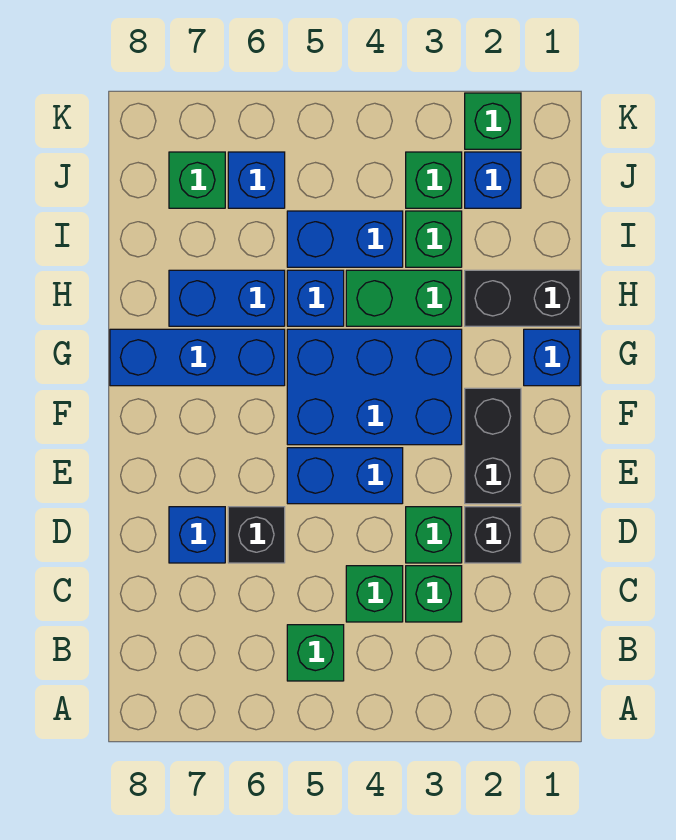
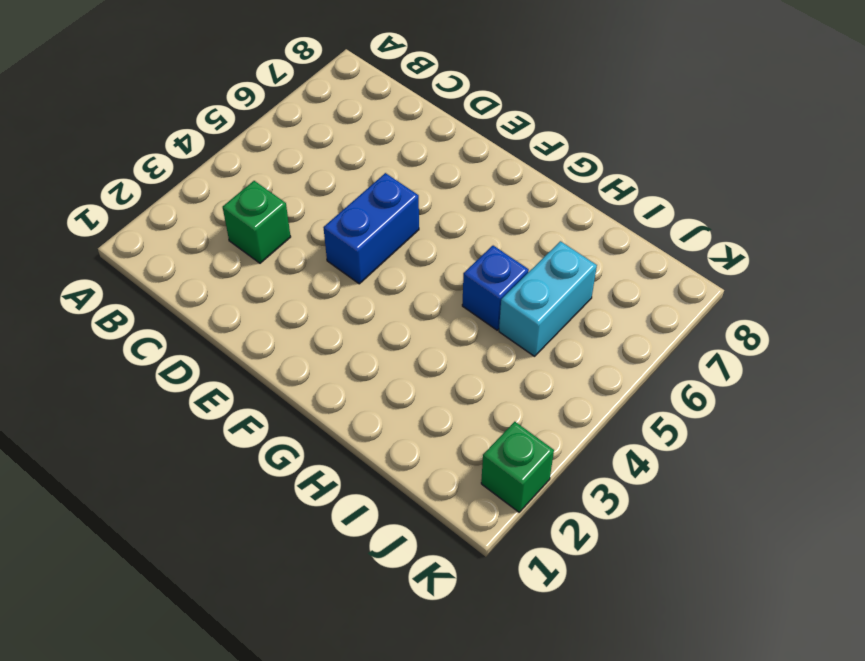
cyan 1x2 brick [499,241,597,356] -> blue 1x2 brick [287,211,403,267]
none -> green 1x1 brick [287,625,344,681]
none -> green 1x1 brick [346,566,403,622]
none -> black 1x1 brick [465,507,521,563]

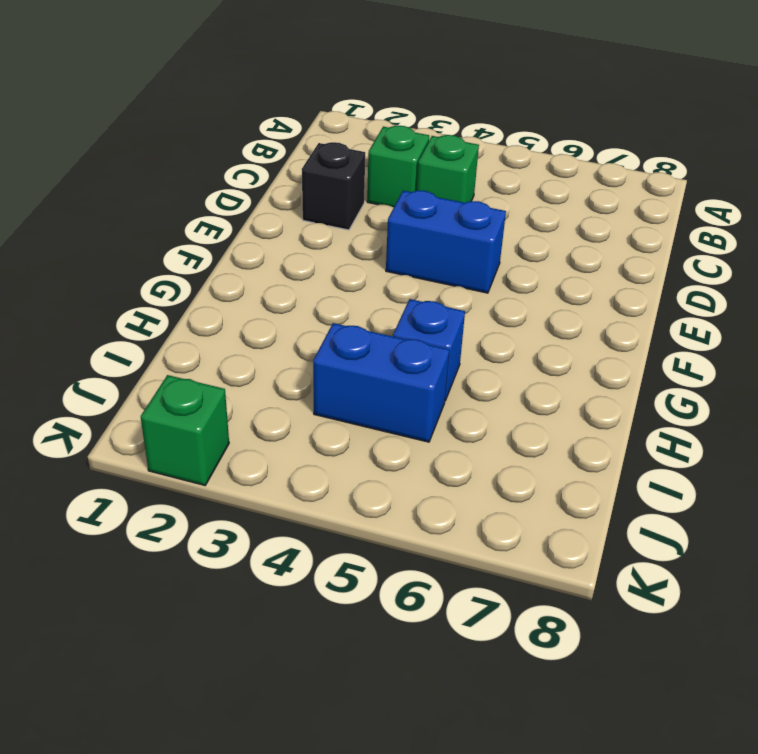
none -> green 1x1 brick [287,625,344,681]
none -> green 1x1 brick [406,507,462,563]
none -> black 1x1 brick [228,507,285,563]

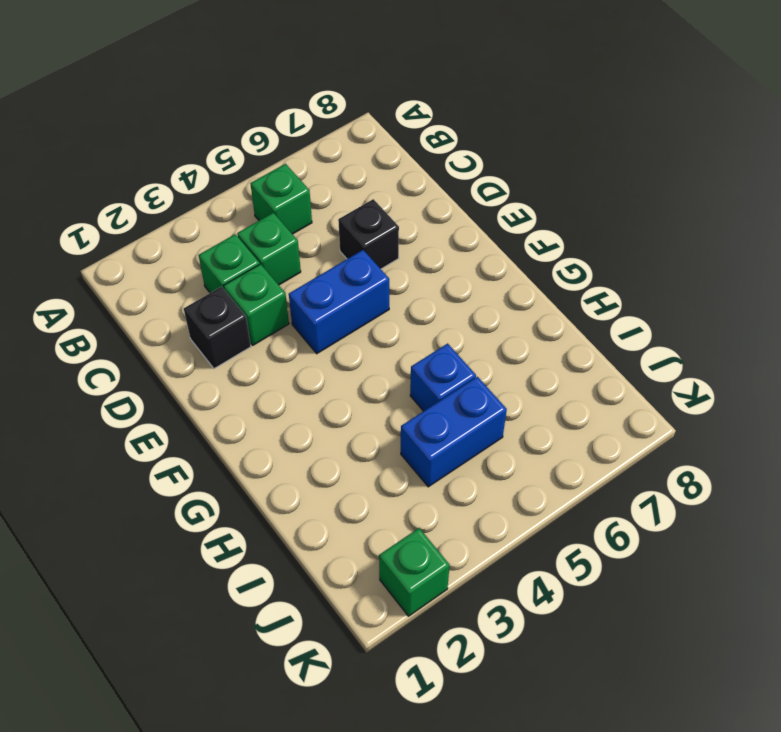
none -> blue 1x1 brick [169,507,225,563]
none -> black 1x2 brick [465,388,521,504]
none -> blue 2x3 brick [287,329,462,445]

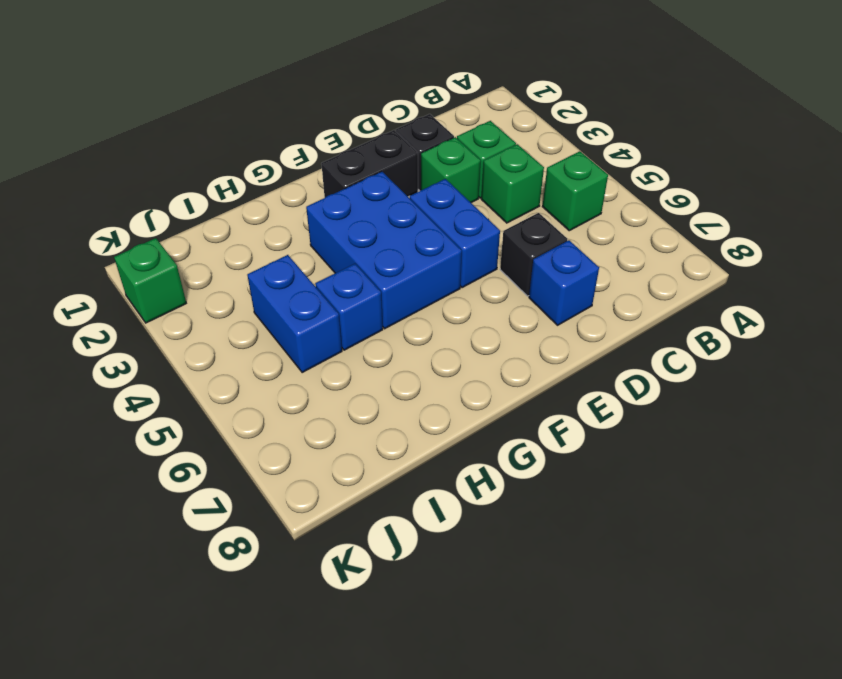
none -> blue 1x1 brick [524,329,580,386]
none -> blue 1x3 brick [110,329,285,386]
none -> black 1x2 brick [465,270,580,326]

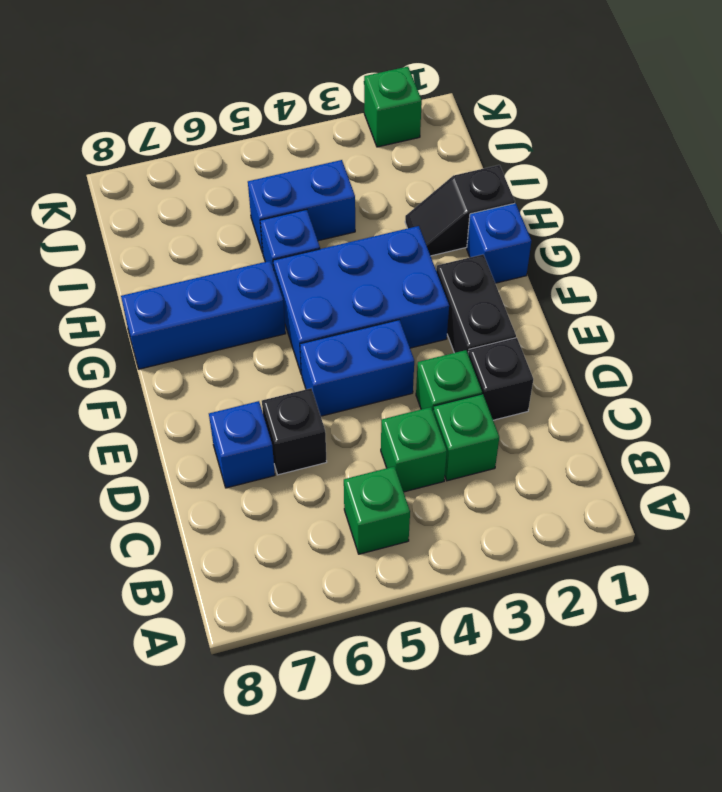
black 1x2 slope [405,165,515,256] -> black 1x2 brick [465,270,580,326]
none -> green 1x2 brick [346,270,462,326]
none -> blue 1x2 brick [169,270,285,326]
none -> green 1x1 brick [406,211,462,267]

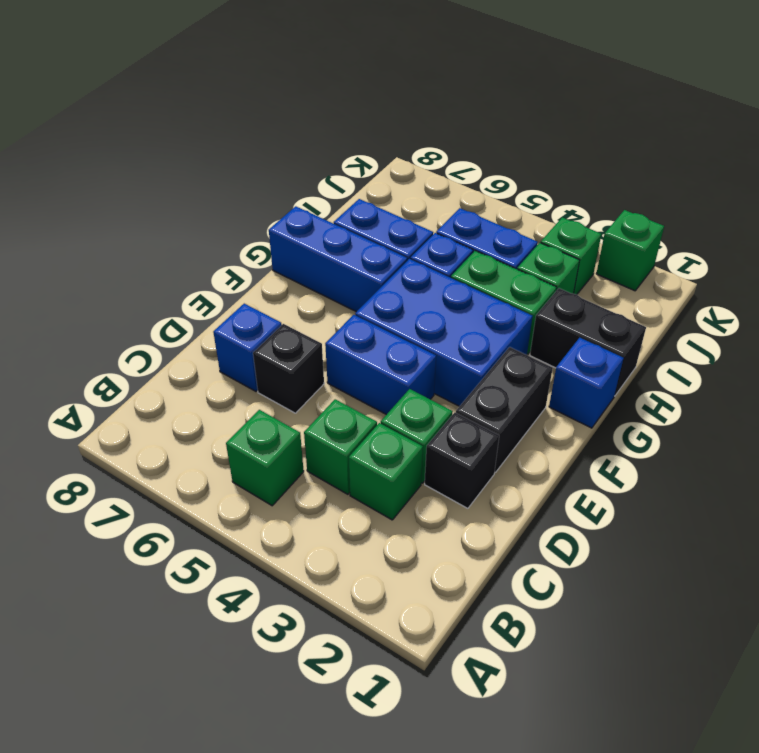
none -> blue 1x1 brick [465,152,521,208]
none -> blue 1x1 brick [228,152,285,208]
none -> green 1x1 brick [169,152,225,208]

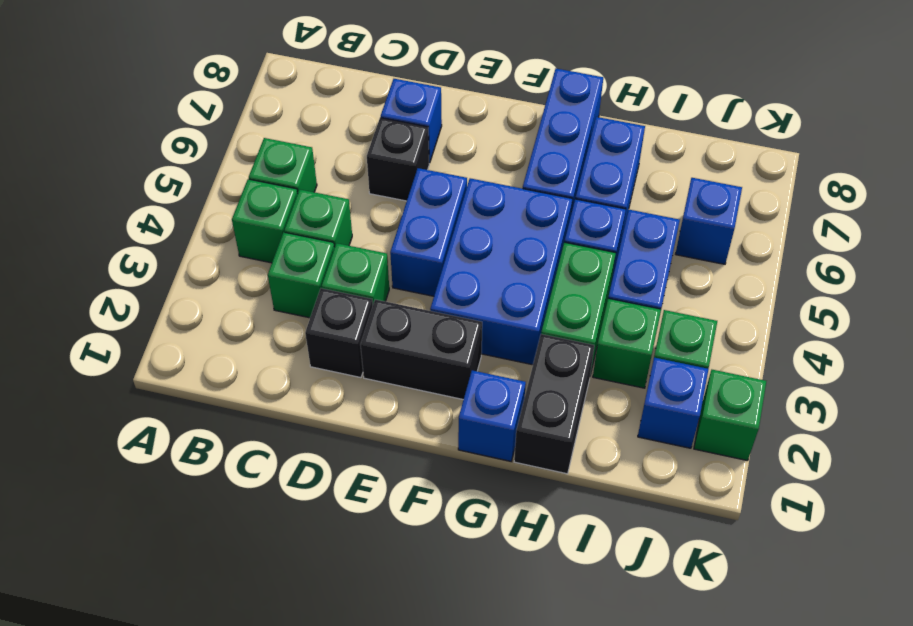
green 1x1 brick [232,179,298,263] -> green 1x1 brick moved to [169,152,225,208]

